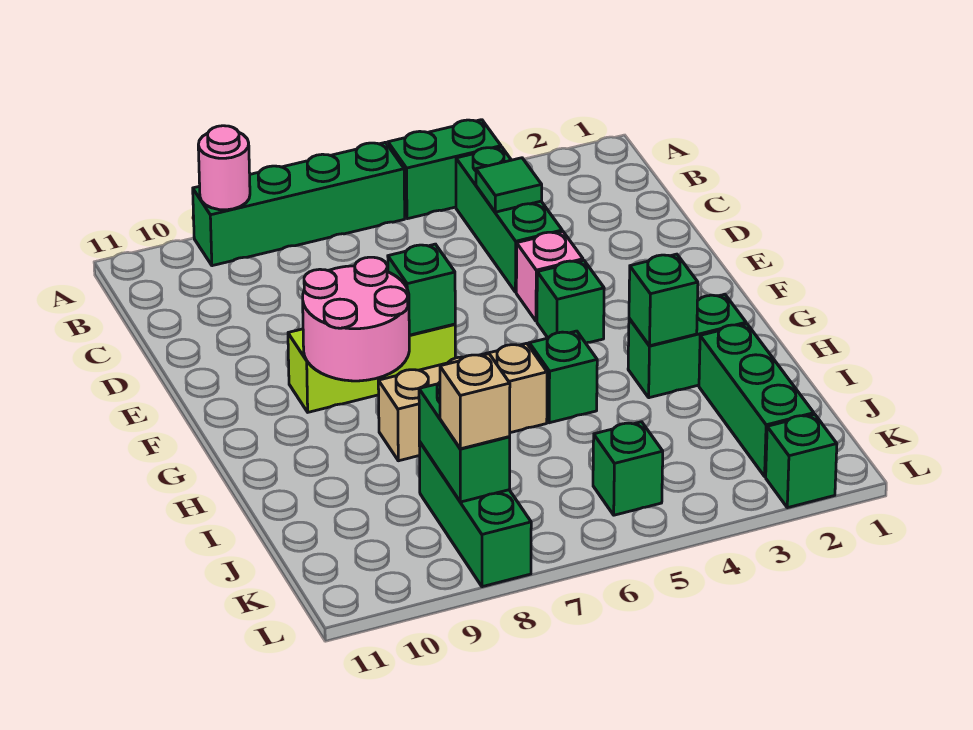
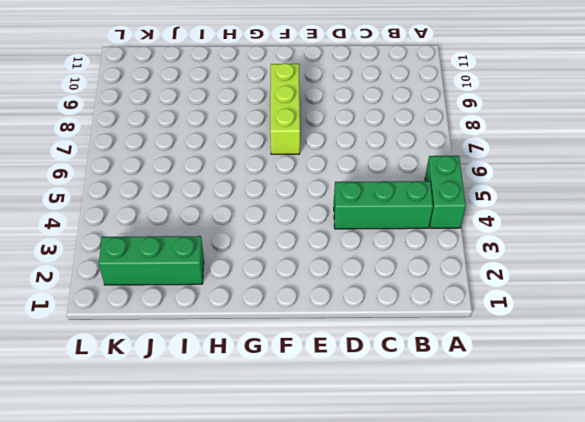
none -> green 1x4 brick [193,142,405,266]
none -> pink 1x1 brick [516,232,583,321]
none -> green 1x1 brick [537,260,604,343]

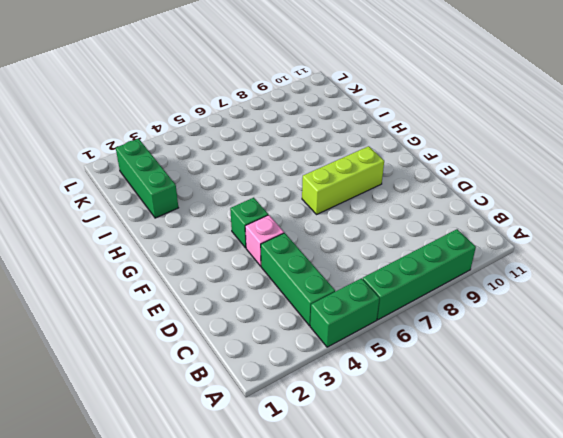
none -> green 1x2 brick [628,294,746,398]
none -> green 1x1 brick [529,331,597,423]
none -> tan 1x3 brick [378,343,547,461]

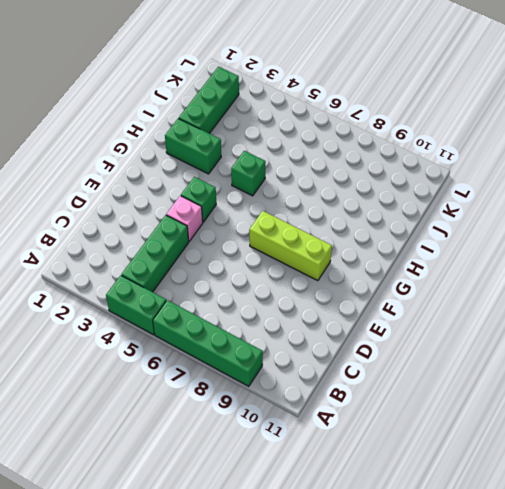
none -> tan 1x3 brick [378,343,547,461]
none -> green 1x3 brick [419,442,531,587]
none -> green 1x1 brick [593,422,663,515]

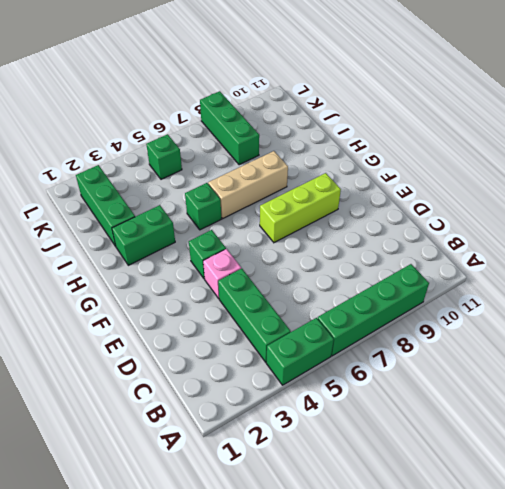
none -> green 1x1 brick [766,414,837,508]
none -> pink 1x1 round brick [198,126,250,210]
none -> green 1x1 tile [476,158,542,212]

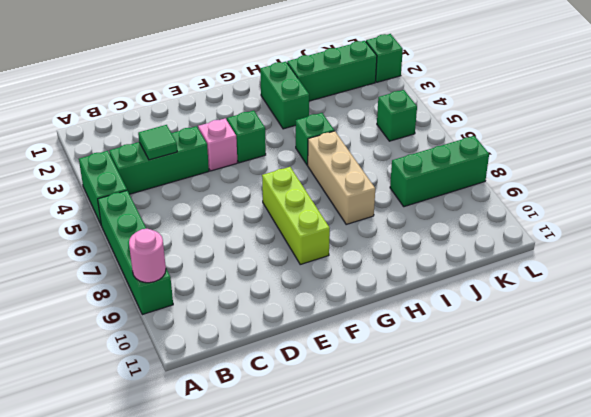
none -> green 1x1 brick [388,244,455,335]
none -> pink 2x2 round brick [303,257,410,381]
none -> green 1x1 brick [629,254,698,346]

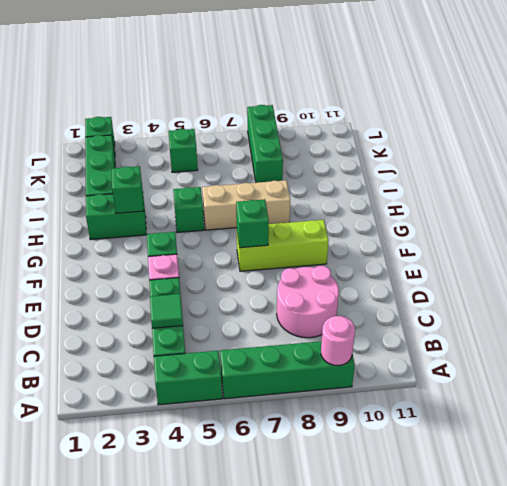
pink 2x2 round brick [277,266,339,338] -> pink 2x2 round brick moved to [303,257,410,381]
none -> green 1x2 brick [419,382,510,502]
none -> tan 1x1 brick [440,354,510,449]

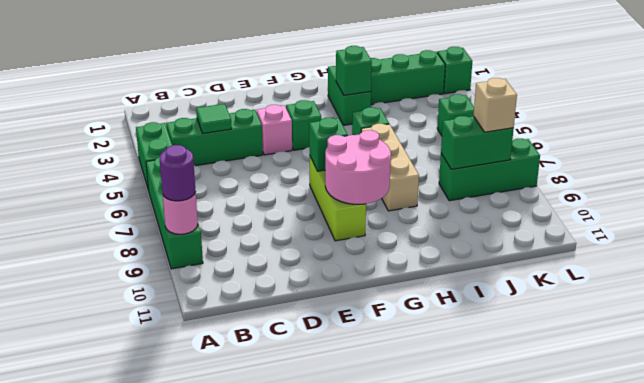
purple 1x1 round brick [160,145,196,201] -> none

